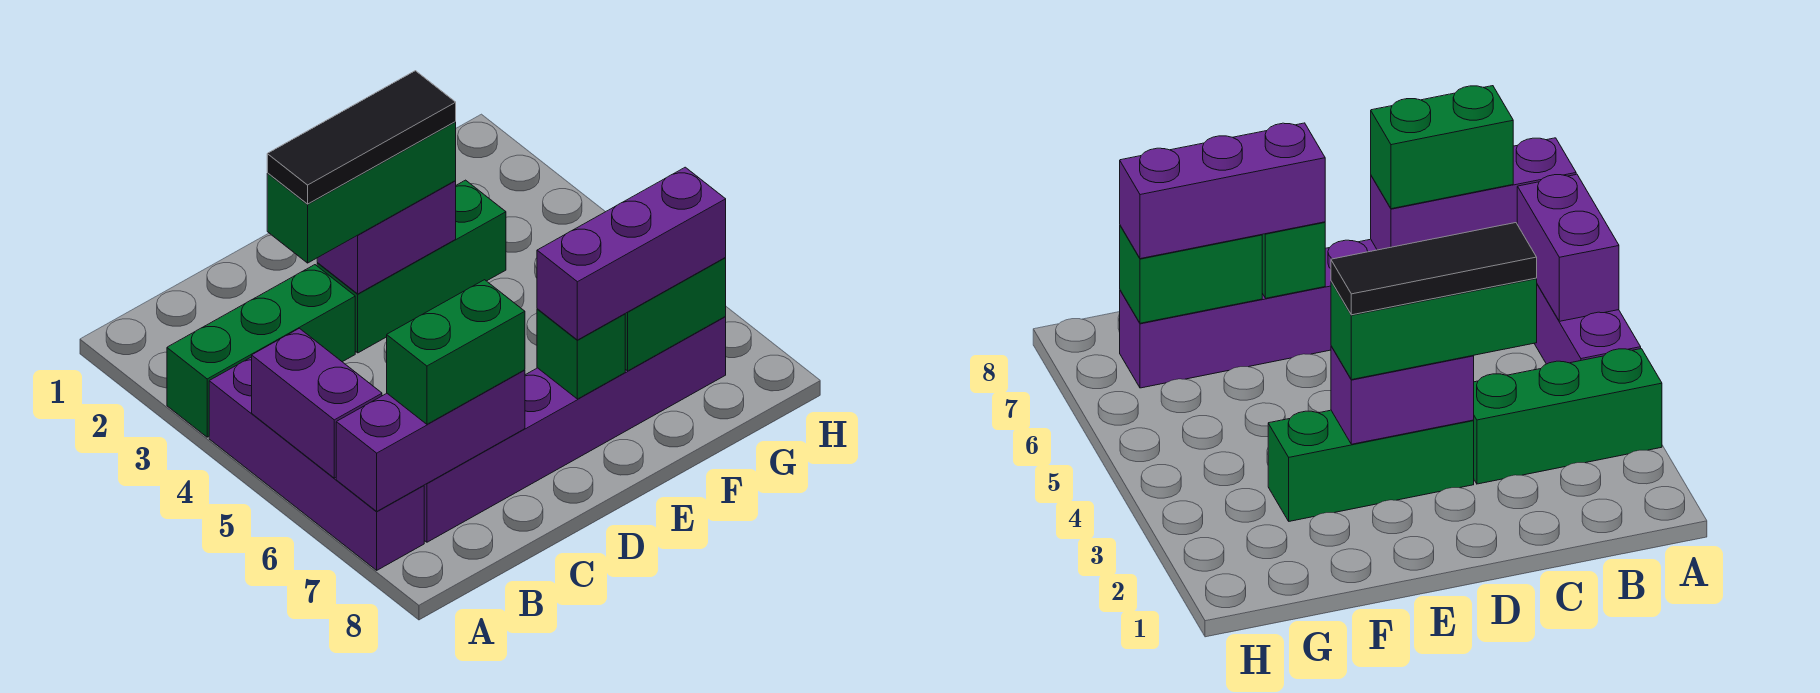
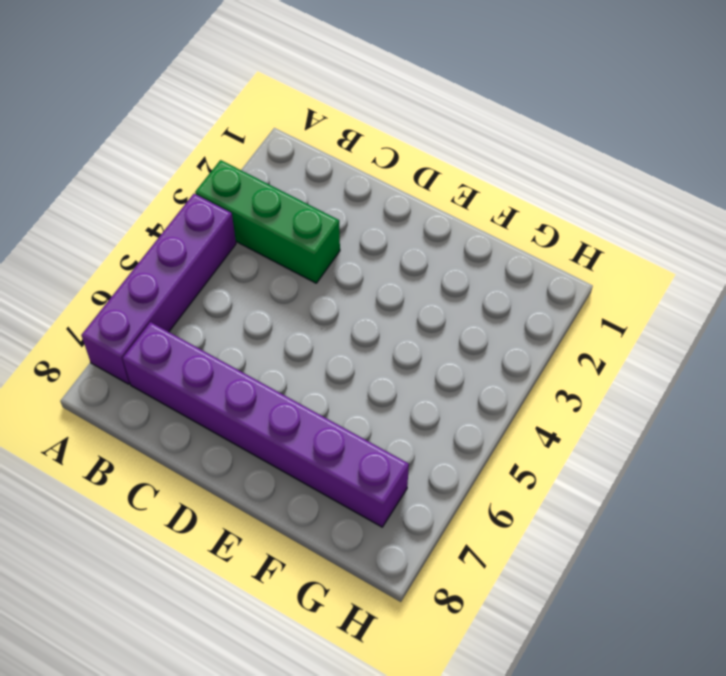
none -> green 1x3 brick [317,180,506,353]
none -> purple 1x2 brick [252,328,382,478]
none -> purple 1x3 brick [336,370,525,512]

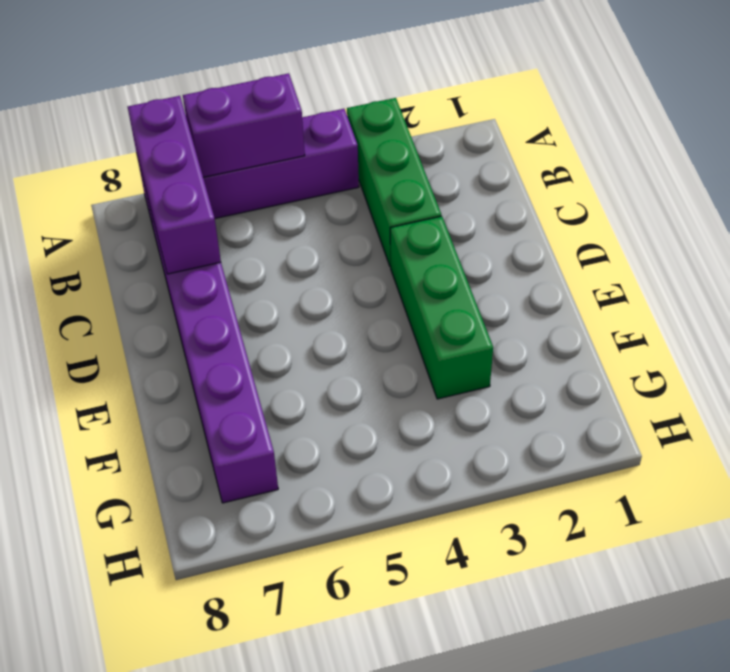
none -> purple 1x2 brick [317,181,456,294]
none -> green 1x1 brick [537,309,625,399]
none -> green 1x2 brick [625,258,726,371]

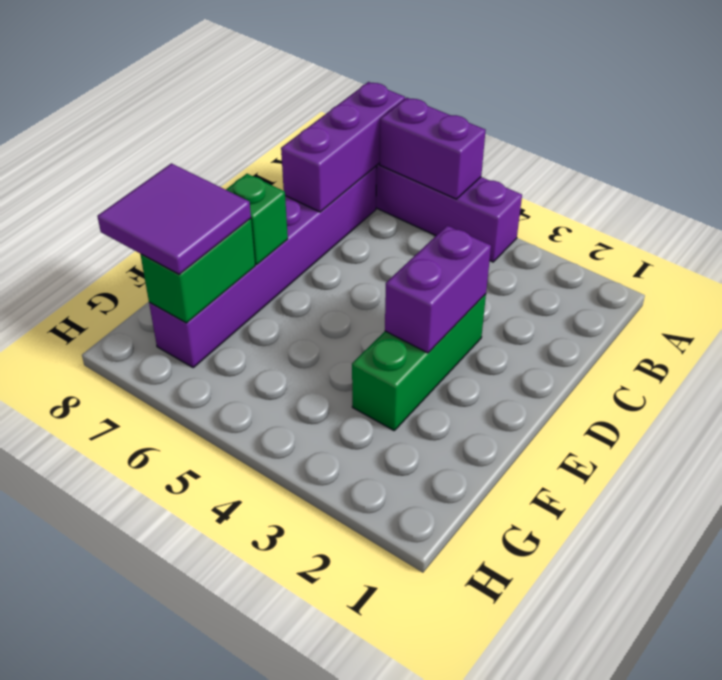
purple 2x2 tile [97,163,251,274] -> purple 1x3 brick [537,167,726,340]
none -> green 1x3 brick [167,265,355,437]
none -> green 1x2 brick [387,280,525,424]
none -> green 1x3 brick [267,122,456,263]

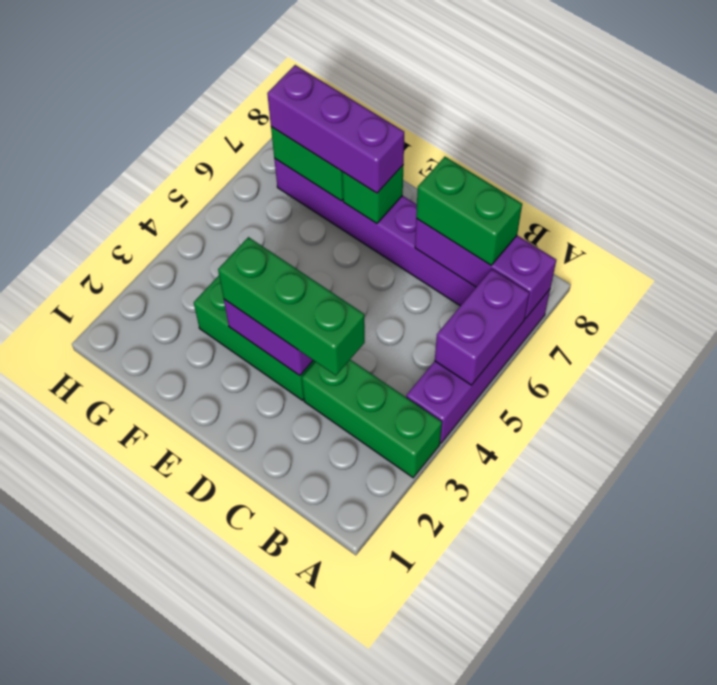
none -> black 1x3 tile [267,71,456,204]

